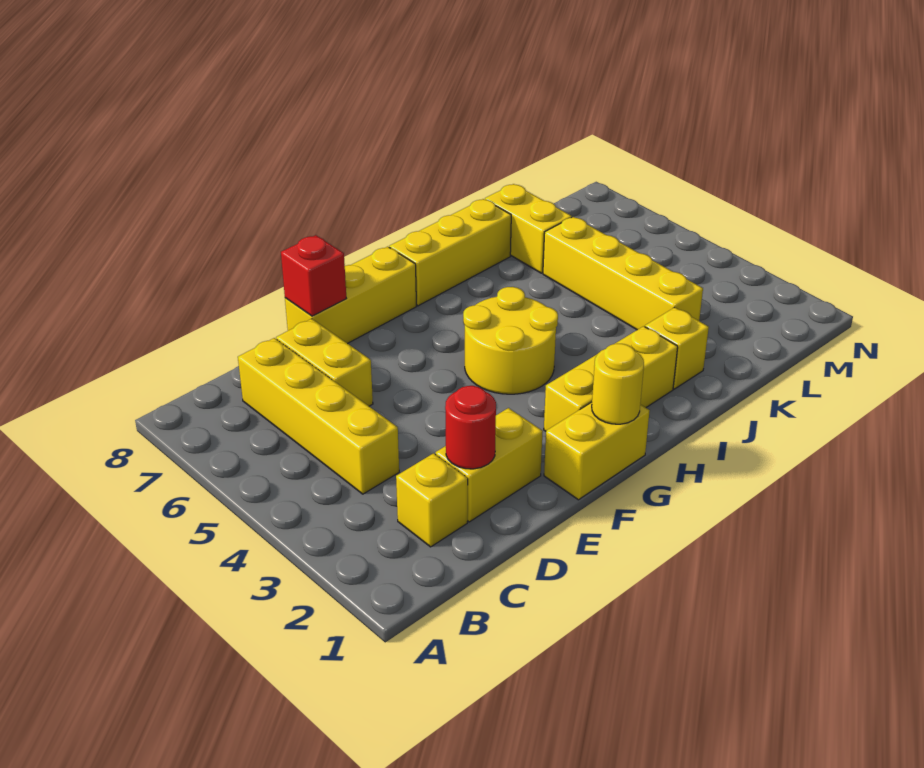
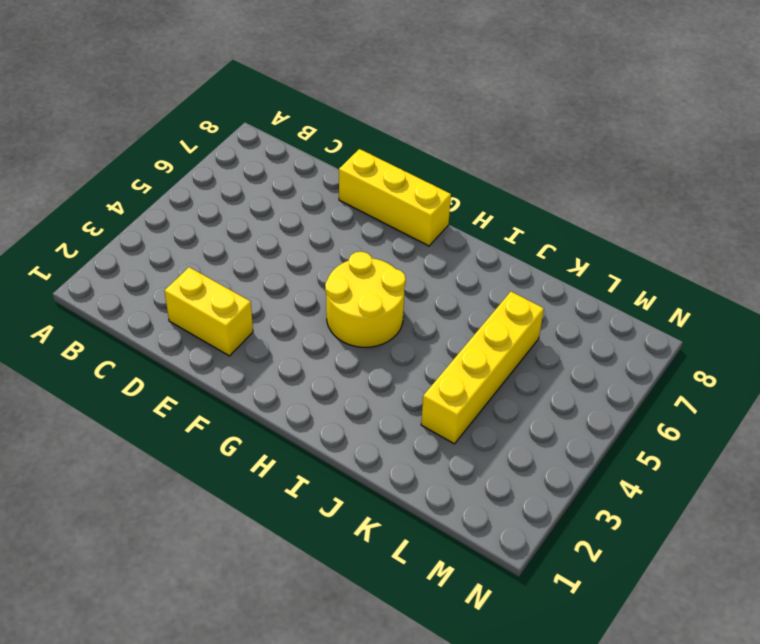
none -> yellow 1x1 brick [396,453,468,547]
none -> yellow 1x4 brick [238,338,399,494]
none -> yellow 1x2 brick [276,319,373,406]

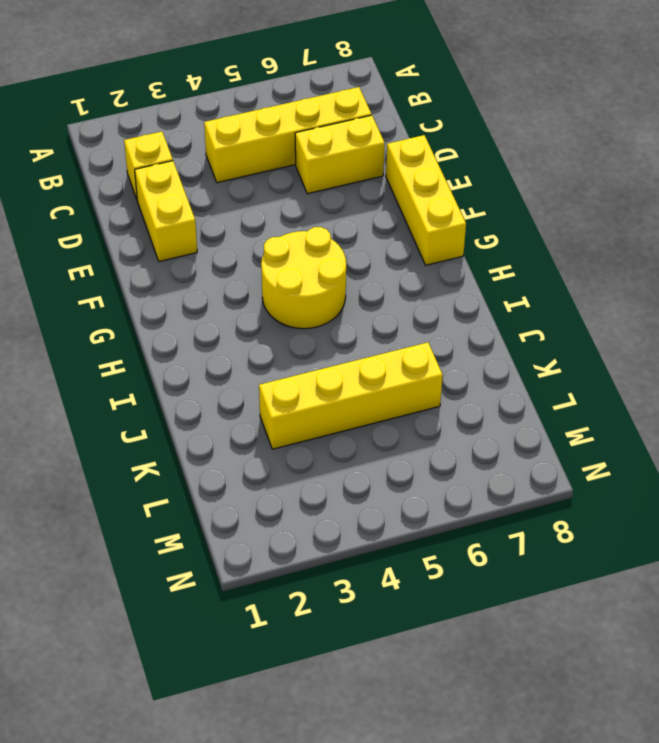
none -> yellow 1x2 brick [544,402,650,500]
none -> yellow 1x3 brick [544,326,678,431]
none -> yellow 1x3 brick [389,199,511,306]

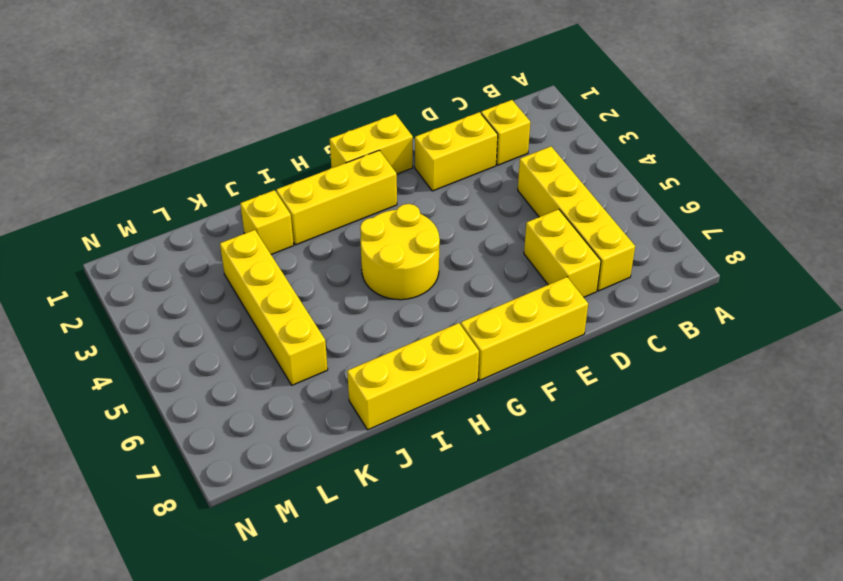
none -> yellow 1x2 brick [485,184,572,273]
none -> red 1x1 round brick [445,386,496,469]
none -> red 1x1 brick [281,235,346,316]

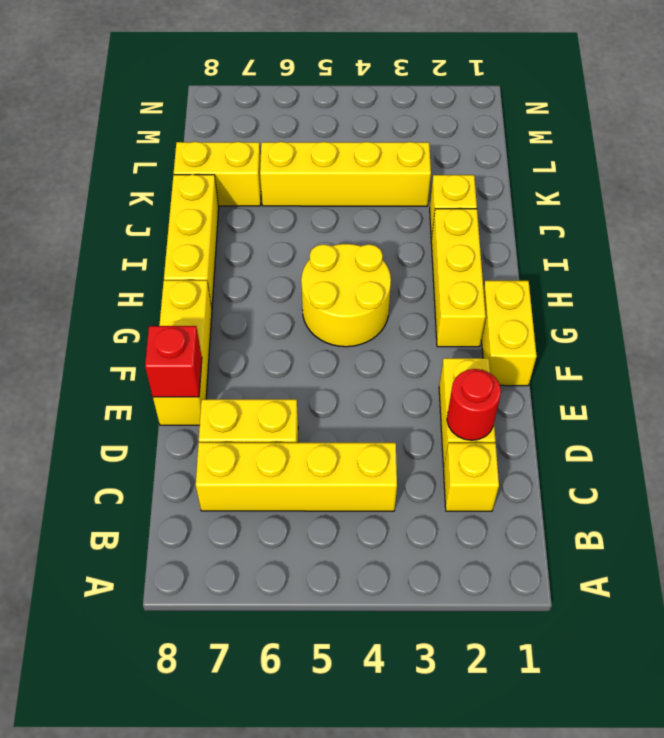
none -> yellow 1x1 round brick [592,344,644,424]

